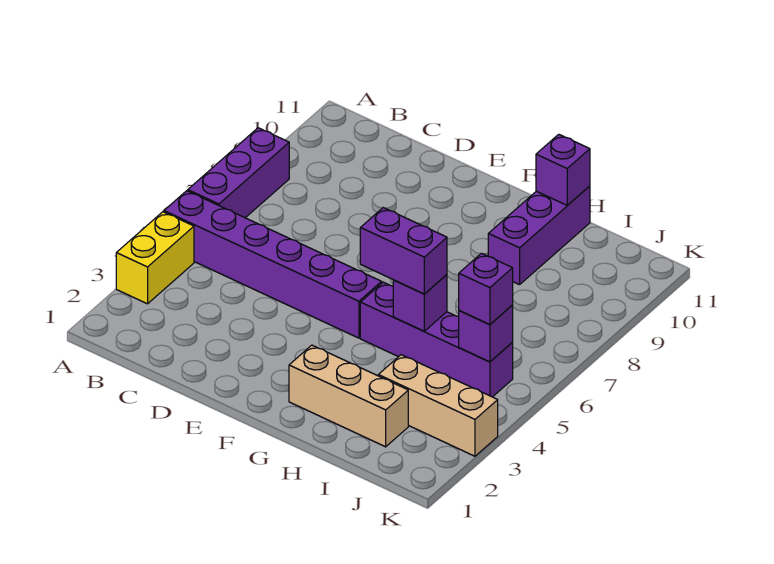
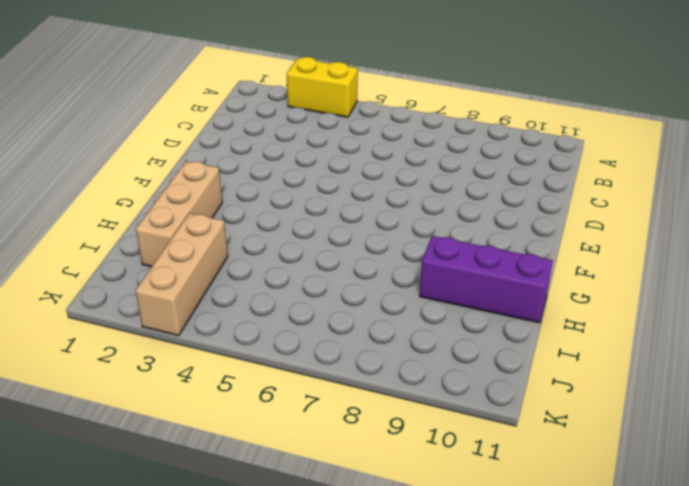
none -> purple 1x6 brick [164,191,382,338]
none -> purple 1x3 brick [188,128,289,218]
none -> purple 1x4 brick [360,282,513,397]

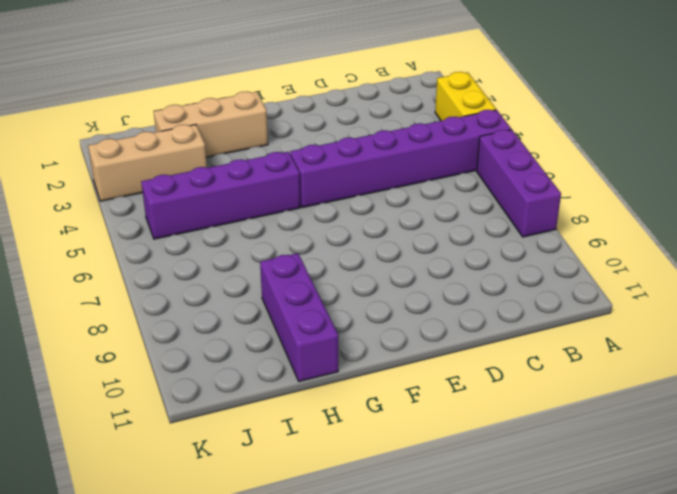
none -> purple 1x1 brick [393,275,447,331]
none -> purple 1x1 brick [536,134,590,205]
none -> purple 1x1 brick [459,305,513,362]

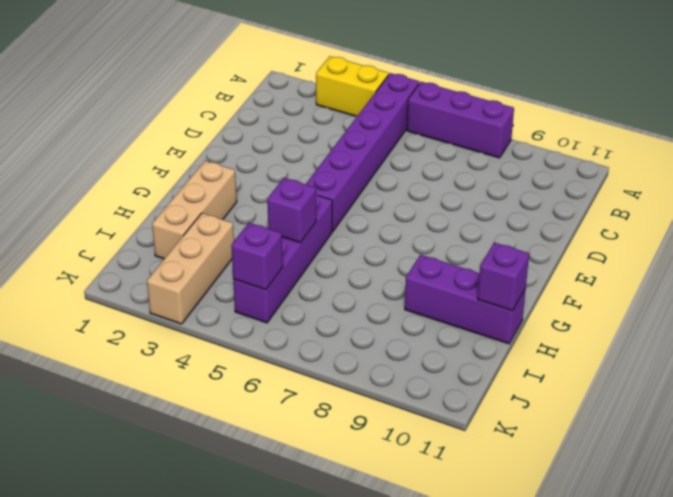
none -> purple 1x2 brick [360,208,447,294]
none -> purple 1x1 brick [459,253,513,325]

